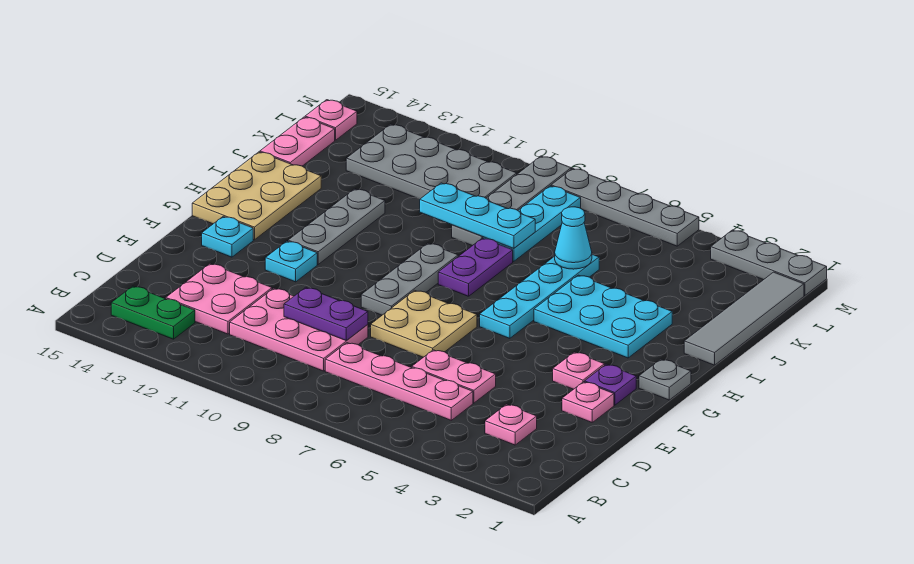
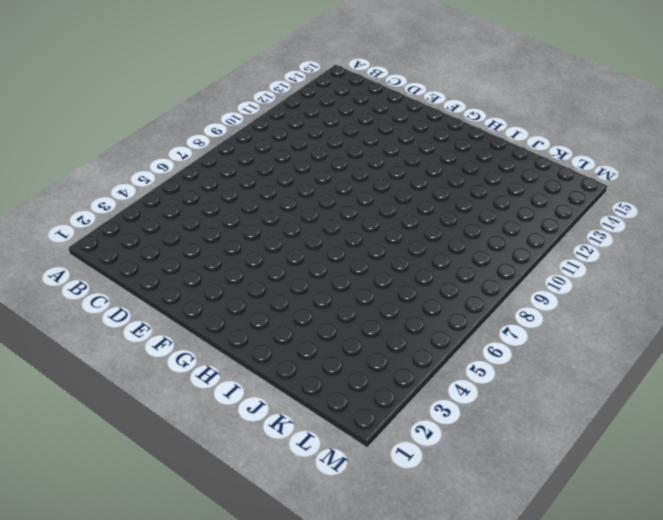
none -> green 1x2 plate [111,286,195,339]
none -> pink 1x1 plate [485,404,537,445]
none -> pink 1x4 plate [325,343,473,420]
none -> pink 2x3 plate [230,288,368,371]

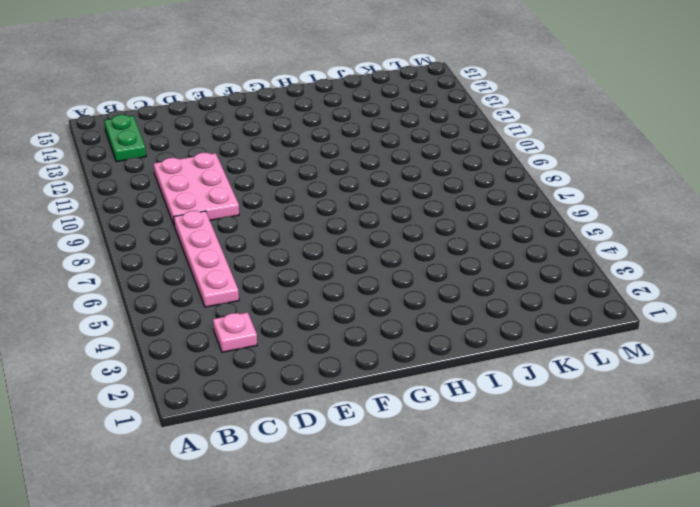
none -> pink 2x2 plate [166,264,272,334]
none -> pink 1x2 plate [412,350,496,403]
none -> pink 1x1 plate [562,382,614,422]
none -> tan 2x2 plate [371,290,477,357]

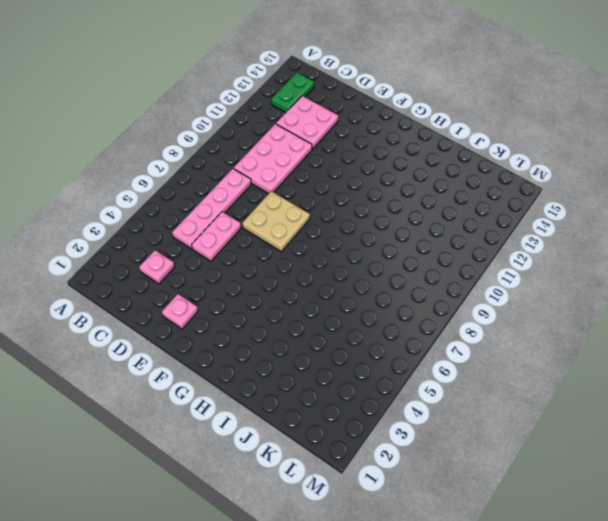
none -> purple 1x1 plate [585,364,636,405]
none -> pink 1x1 plate [553,352,605,389]
none -> grey 1x3 plate [361,243,458,315]
none -> cyan 1x1 plate [265,241,317,282]

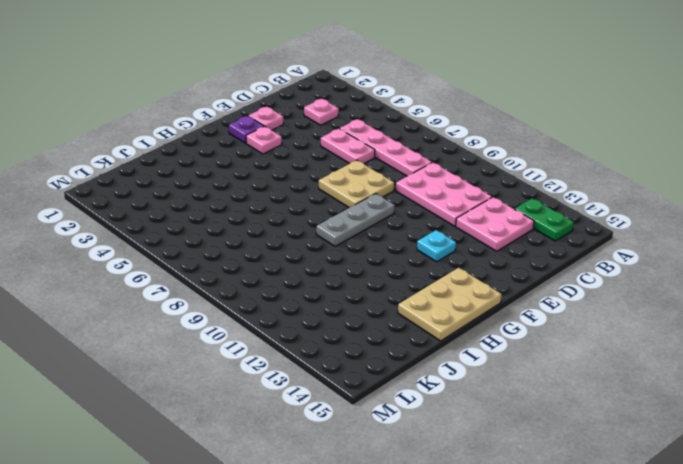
none -> cyan 1x1 plate [202,216,253,257]
none -> grey 1x1 plate [639,359,691,400]
none -> cyan 1x4 plate [480,254,599,338]
none -> grey 1x3 plate [288,189,385,264]

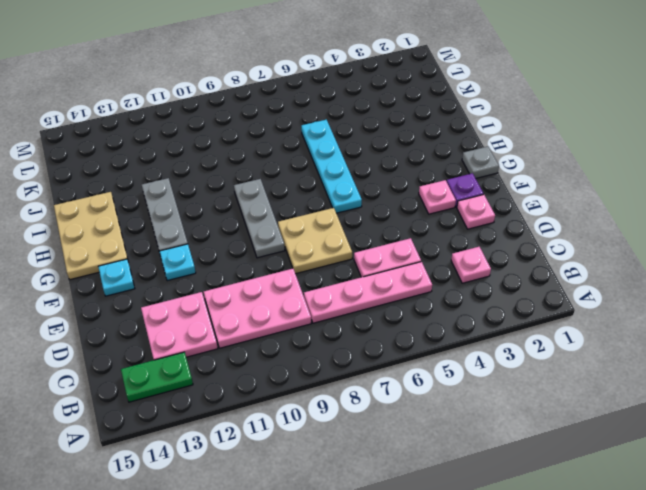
none -> cyan 2x3 plate [534,275,672,358]
none -> purple 1x2 plate [438,238,513,296]
none -> grey 1x4 tile [684,272,804,365]
none -> cyan 1x3 plate [483,186,581,262]

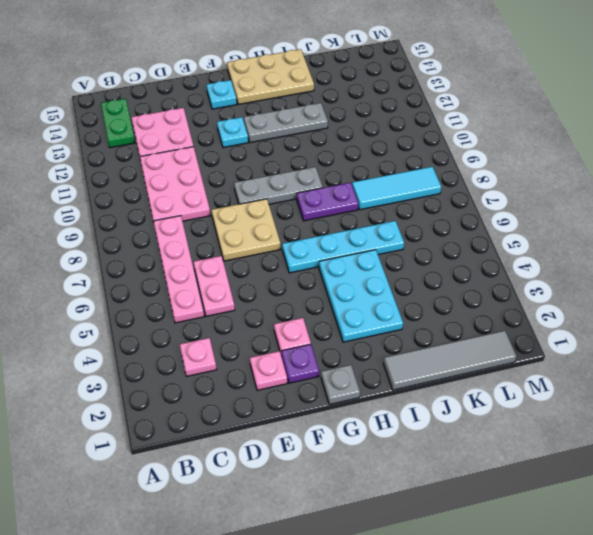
cyan 1x3 tile [352,167,441,210] -> cyan 1x3 plate [483,186,581,262]
none -> grey 1x4 plate [452,156,571,246]
none -> pink 1x2 plate [260,117,335,166]
none -> grey 2x4 plate [346,124,517,199]
none -> pink 1x1 plate [305,100,357,140]

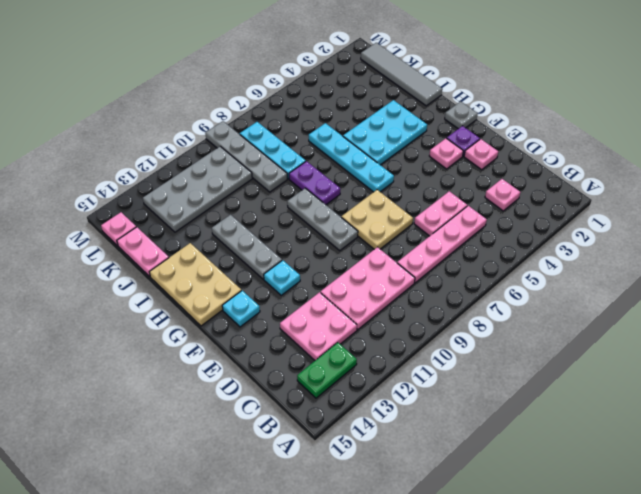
none -> grey 1x3 plate [711,230,827,295]
none -> grey 1x4 plate [551,169,699,246]
none -> purple 1x2 plate [284,287,368,341]
none -> cyan 1x1 cone [555,207,592,269]

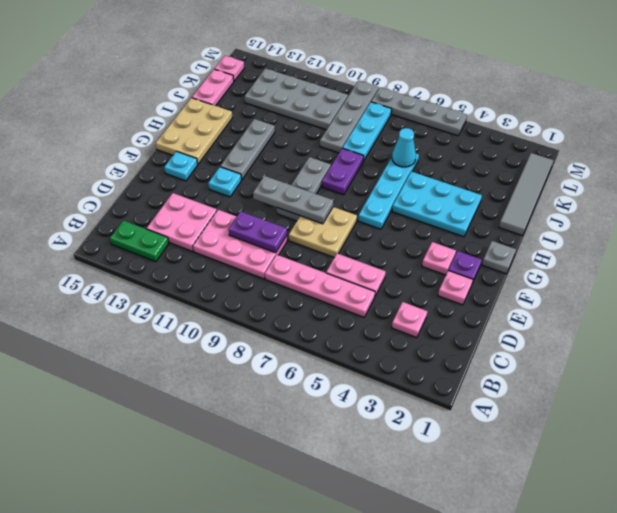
grey 1x3 plate [253,176,333,224] -> grey 1x3 plate moved to [711,230,827,295]
none -> cyan 1x3 plate [420,183,535,249]

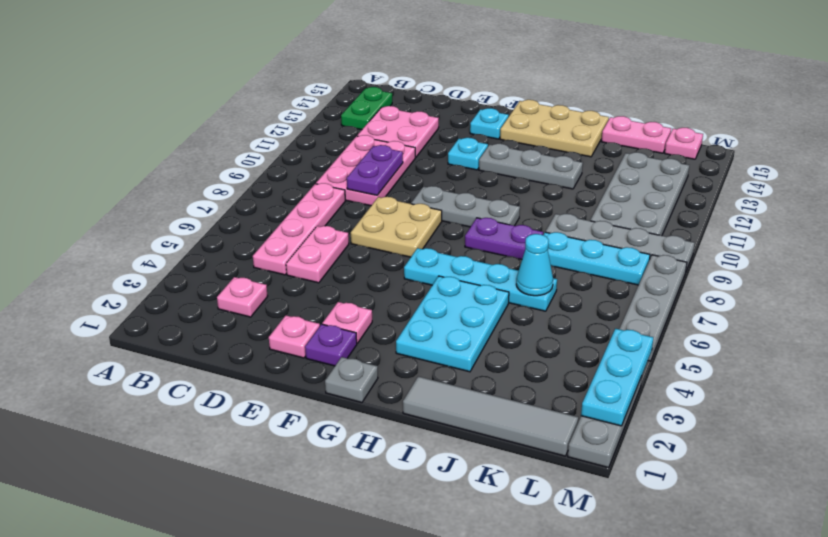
cyan 1x3 plate [581,329,653,426] -> cyan 1x3 plate moved to [420,183,535,249]

